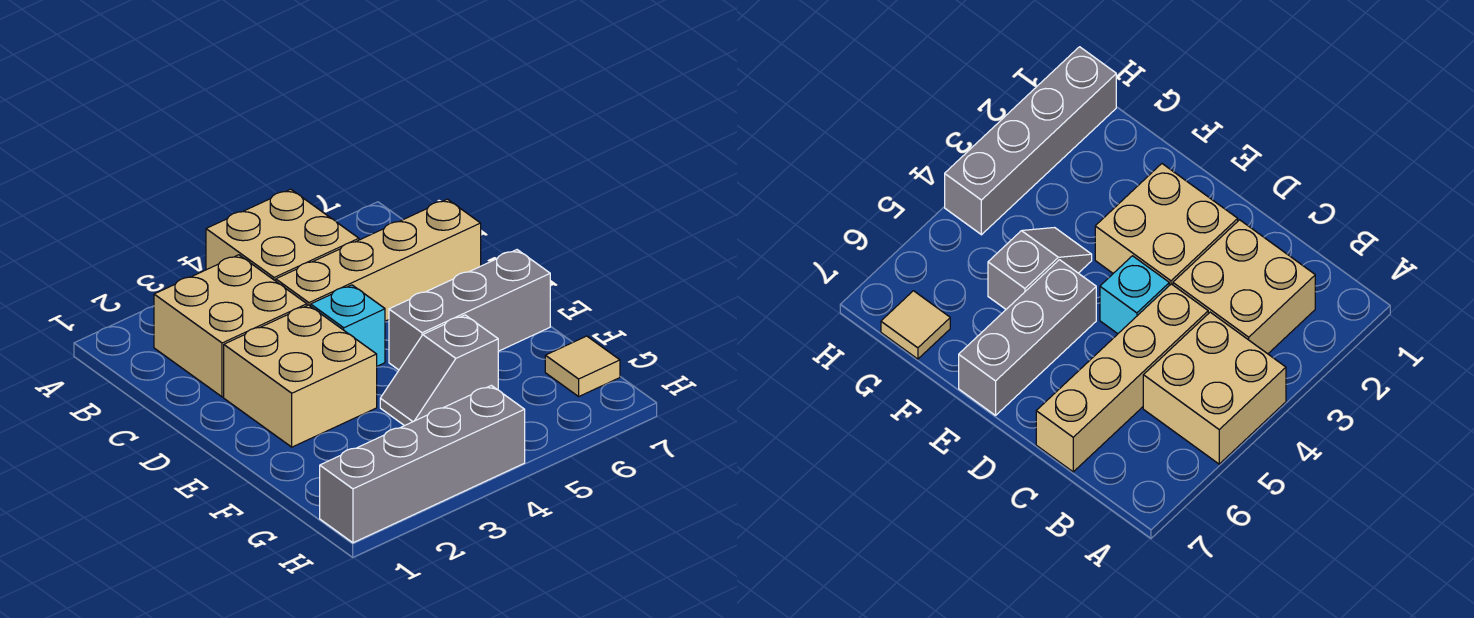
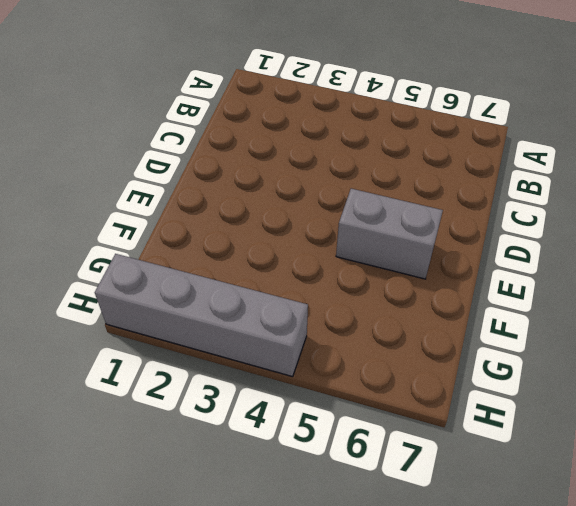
grey 1x2 brick [336,189,443,279] -> grey 1x3 brick [389,250,550,370]
none -> tan 2x2 brick [206,189,359,281]
none -> tan 2x2 brick [154,255,307,397]

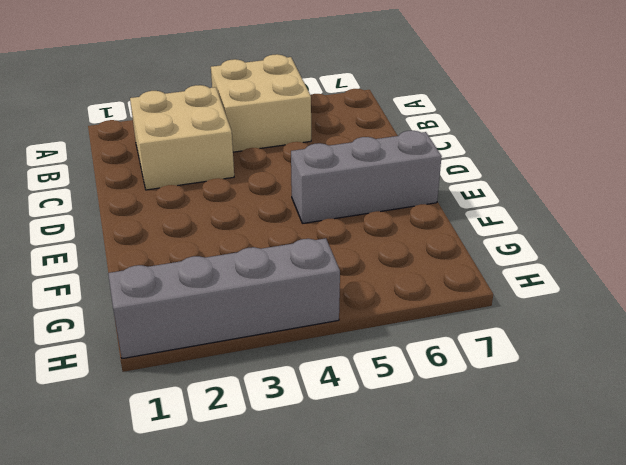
none -> tan 1x4 brick [276,199,481,321]
none -> tan 2x2 brick [224,305,377,447]

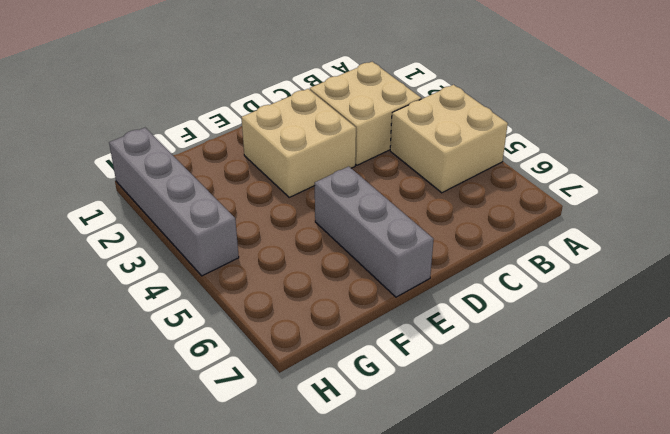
none -> tan 1x4 brick [276,199,481,321]
none -> cyan 1x1 brick [311,285,385,366]

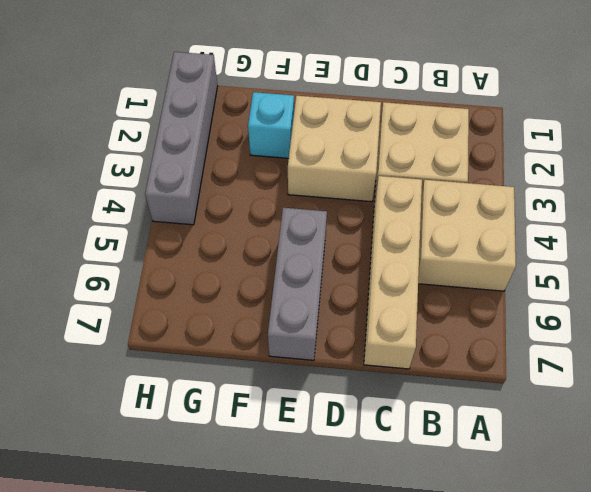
cyan 1x1 brick [248,92,294,158] -> cyan 1x1 brick moved to [311,285,385,366]
none -> grey 1x2 slope [380,315,498,426]
none -> tan 1x1 tile [545,336,620,396]

